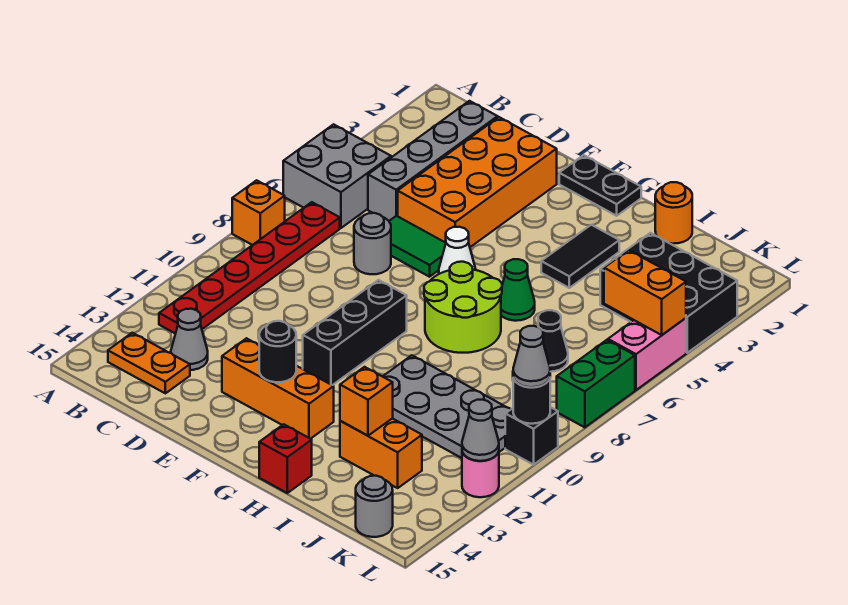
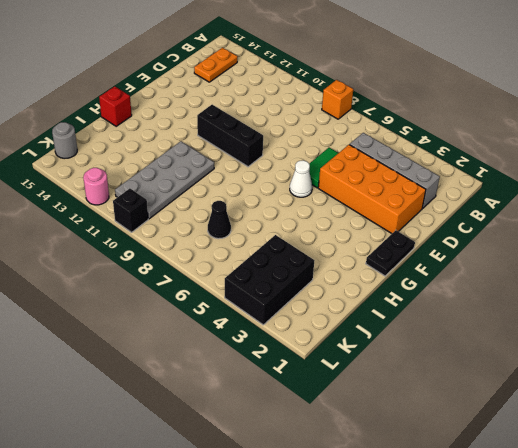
none -> grey 2x2 brick [283,124,391,228]
none -> red 1x6 plate [159,202,340,334]
none -> grey 1x1 cone [171,309,208,370]
none -> grey 1x1 round brick [354,213,391,274]

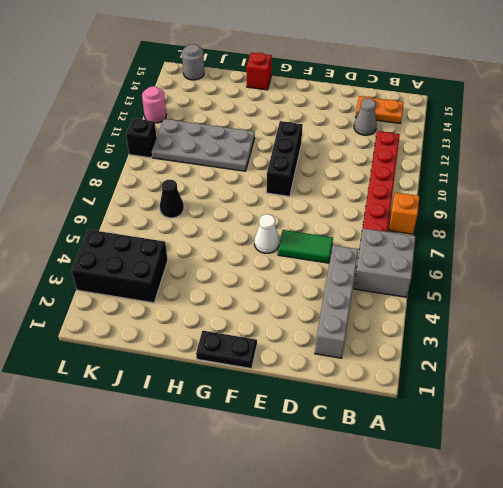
none -> orange 2x4 brick [398,117,557,247]
none -> grey 1x1 round brick [354,213,391,274]
none -> orange 1x3 brick [222,338,334,439]
none -> lime 2x2 round brick [424,262,502,353]

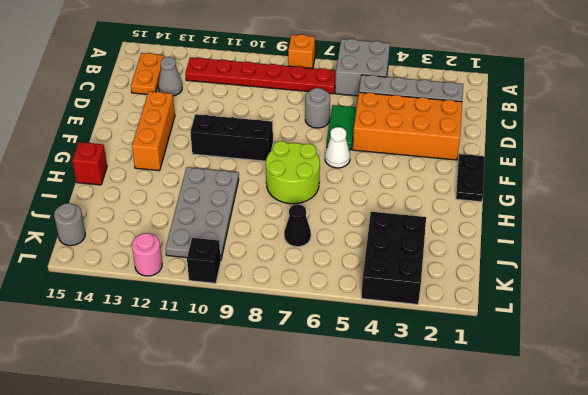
none -> black 1x2 tile [541,225,619,288]
none -> green 1x1 cone [501,259,535,321]
none -> orange 1x1 round brick [655,182,692,244]
none -> orange 1x2 brick [340,418,422,488]

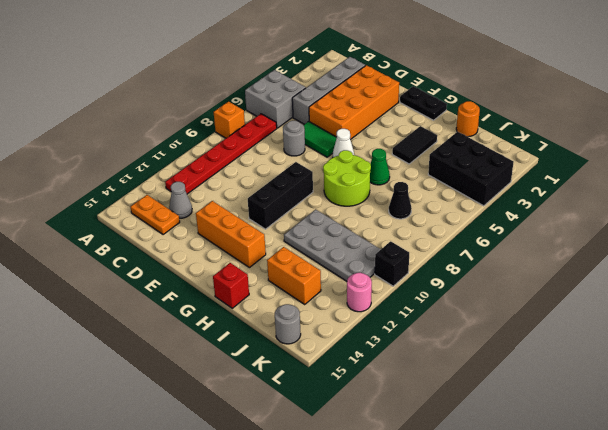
none -> pink 1x2 brick [608,318,686,390]
none -> green 1x2 brick [557,340,635,427]
none -> black 1x1 round brick [259,321,296,382]
none -> orange 1x1 brick [340,367,393,436]

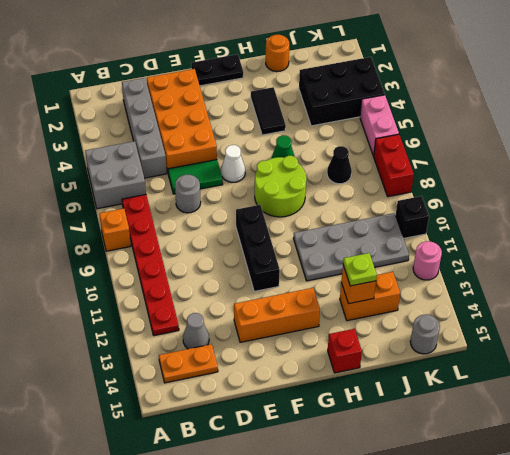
lime 1x1 plate [343,253,377,286] -> none
red 1x2 brick [374,134,414,197] -> green 1x2 brick [557,340,635,427]
none -> black 1x1 round brick [259,321,296,382]
none -> orange 1x2 brick [604,250,686,335]
none -> black 1x1 round brick [513,378,550,424]
none -> grey 1x1 cone [462,400,499,461]

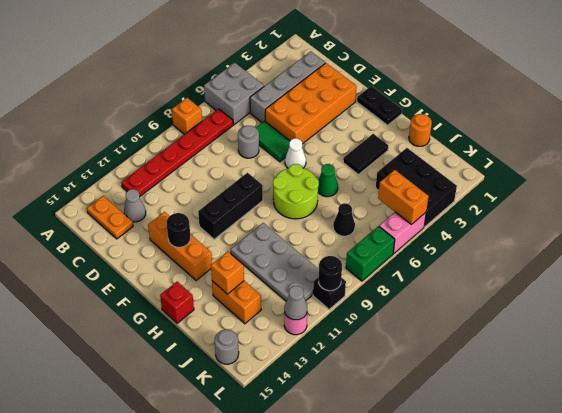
none -> grey 1x1 cone [513,326,550,387]

